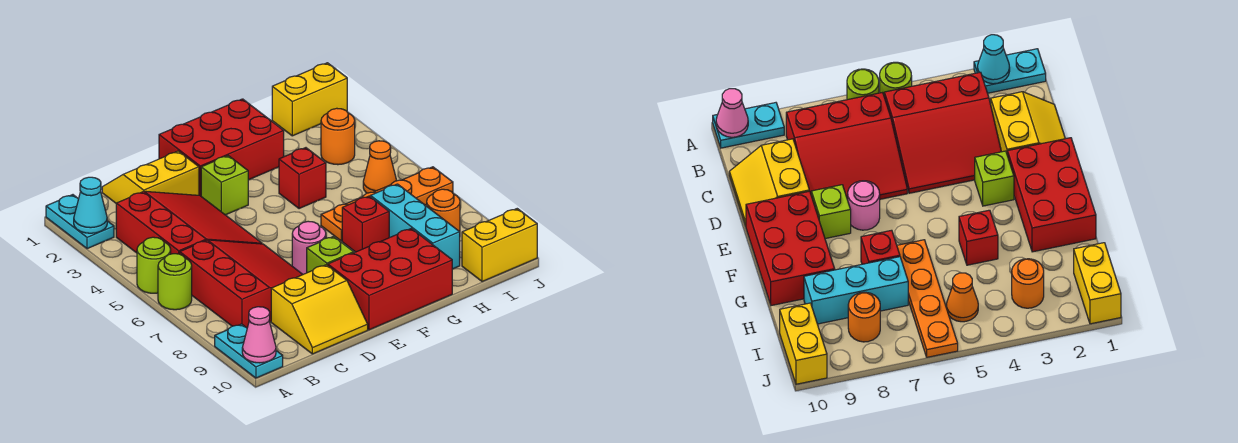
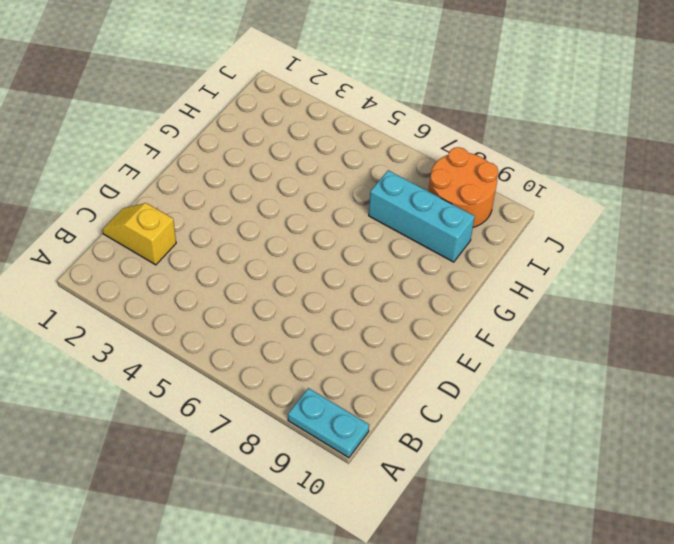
yellow 1x2 slope [102,203,176,265] -> yellow 2x2 slope [102,151,199,203]
orange 2x2 round brick [428,147,498,227] -> orange 1x1 round brick [427,189,460,232]
none -> cyan 1x2 plate [46,195,114,249]
none -> lime 1x1 round brick [137,237,171,293]
none -> lime 1x1 round brick [158,254,192,310]

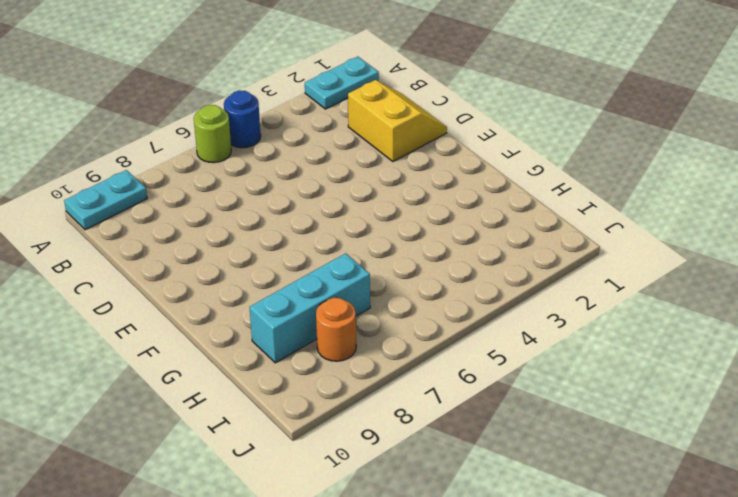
blue 1x1 round brick [224,90,261,148] -> lime 1x1 round brick [137,237,171,293]
none -> red 3x3 slope [116,191,262,254]
none -> red 3x3 slope [180,240,303,328]
none -> yellow 2x2 slope [271,265,368,354]

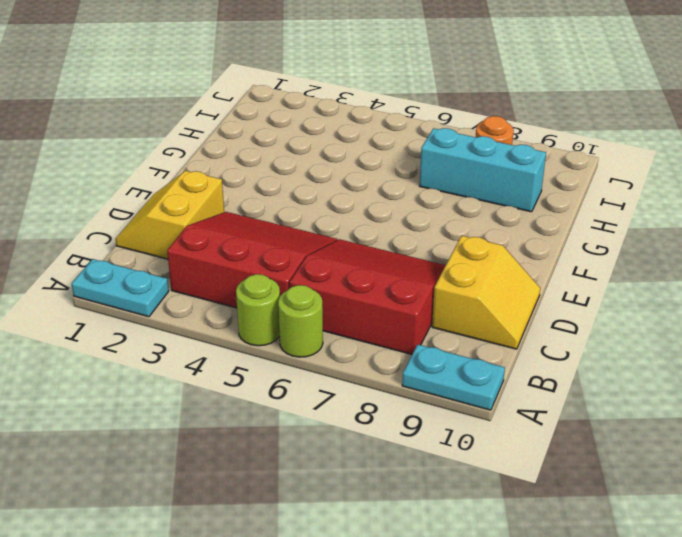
none -> red 2x3 brick [159,99,284,196]
none -> lime 1x1 brick [201,156,248,215]
none -> pink 1x1 round brick [292,221,326,274]

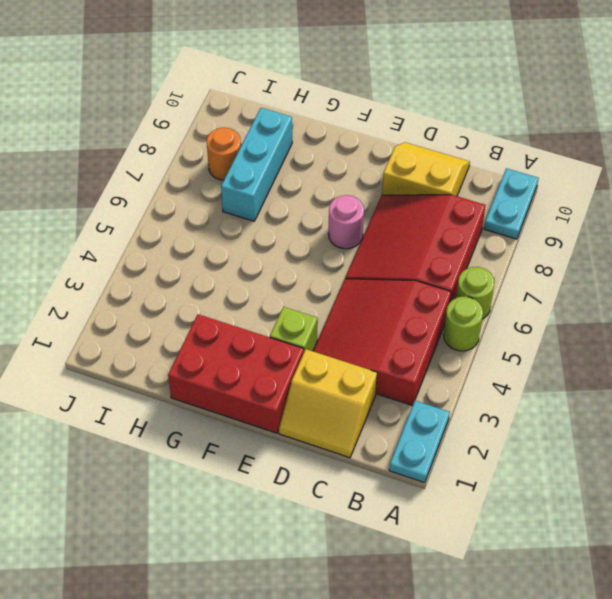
none -> lime 1x1 brick [307,236,354,273]
none -> red 2x3 brick [328,229,452,330]
none -> red 1x1 brick [279,148,326,209]

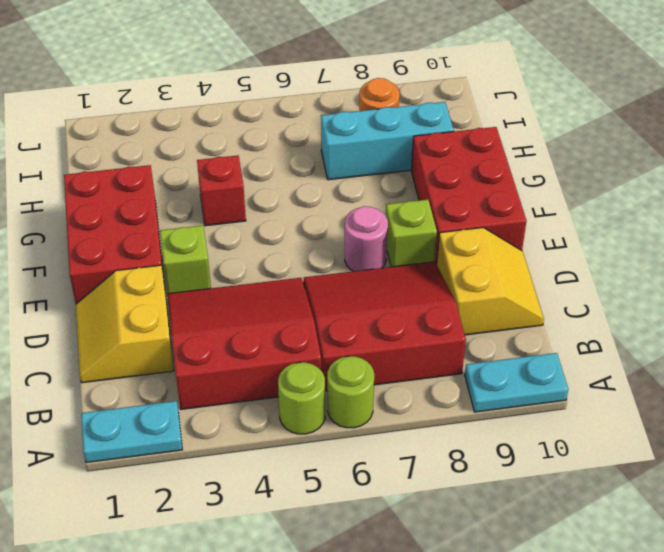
none -> orange 1x4 plate [321,167,453,241]
none -> red 1x1 brick [342,196,389,252]
none -> yellow 1x2 brick [272,63,347,136]

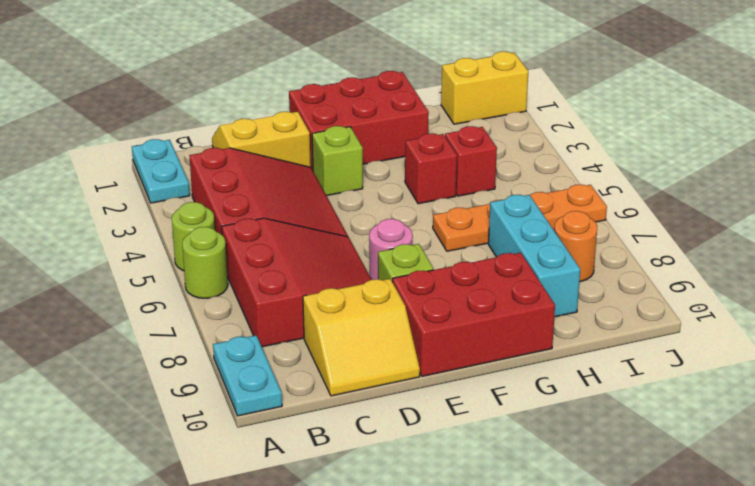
red 1x1 brick [445,126,497,196] -> red 1x1 brick moved to [342,196,389,252]
none -> orange 1x1 round brick [321,108,355,165]
none -> orange 1x1 cone [363,141,397,193]
none -> yellow 1x2 brick [462,209,537,282]

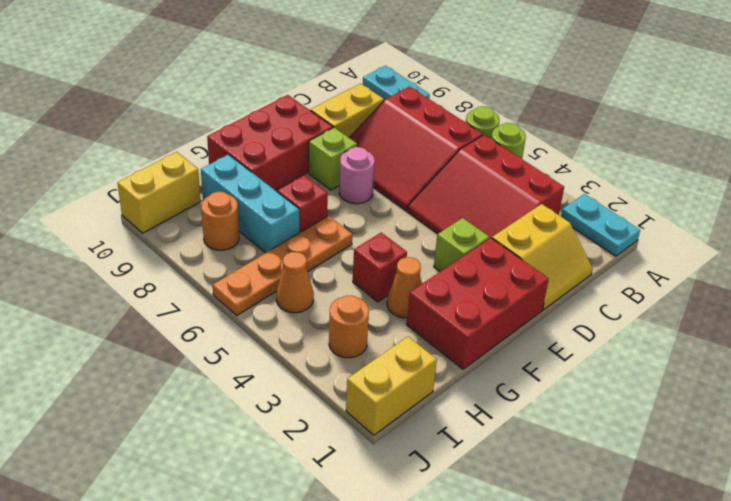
orange 1x1 cone [387,257,422,318] -> none
none -> cyan 1x1 cone [74,177,107,233]
none -> pink 1x1 cone [242,307,276,363]

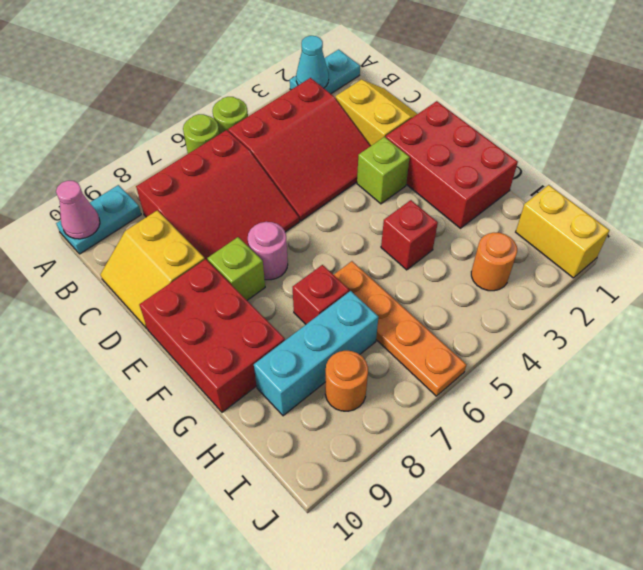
none -> orange 1x1 cone [363,141,397,193]
none -> yellow 1x2 brick [462,209,537,282]

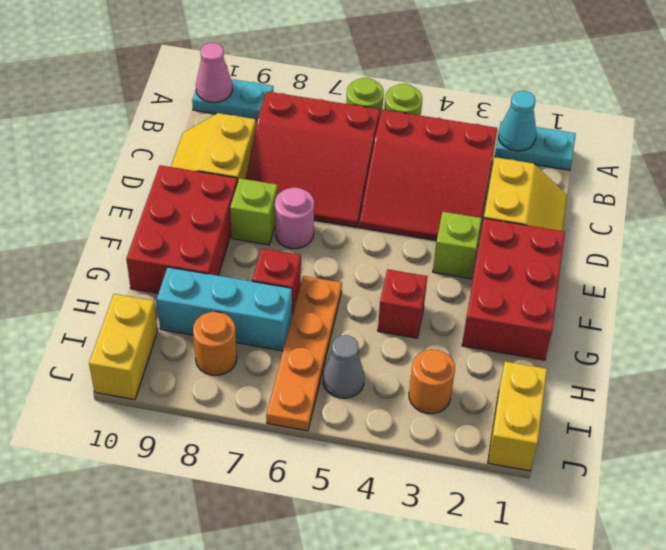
grey 1x1 cone [323,335,364,398] -> orange 1x1 cone [363,141,397,193]

